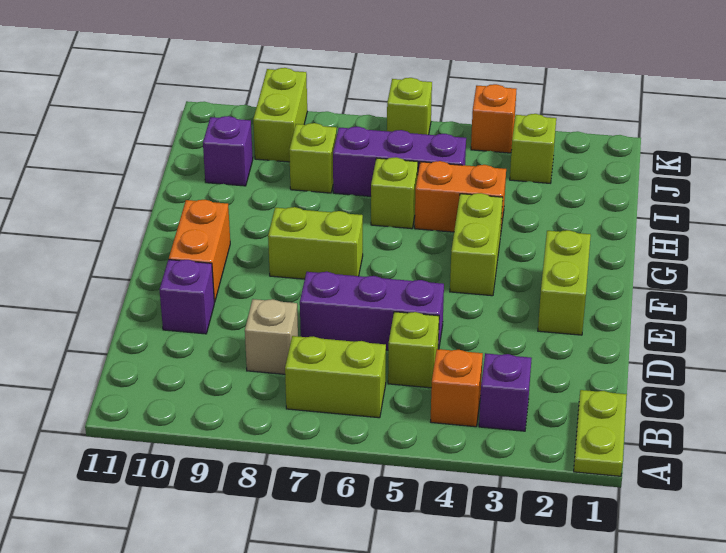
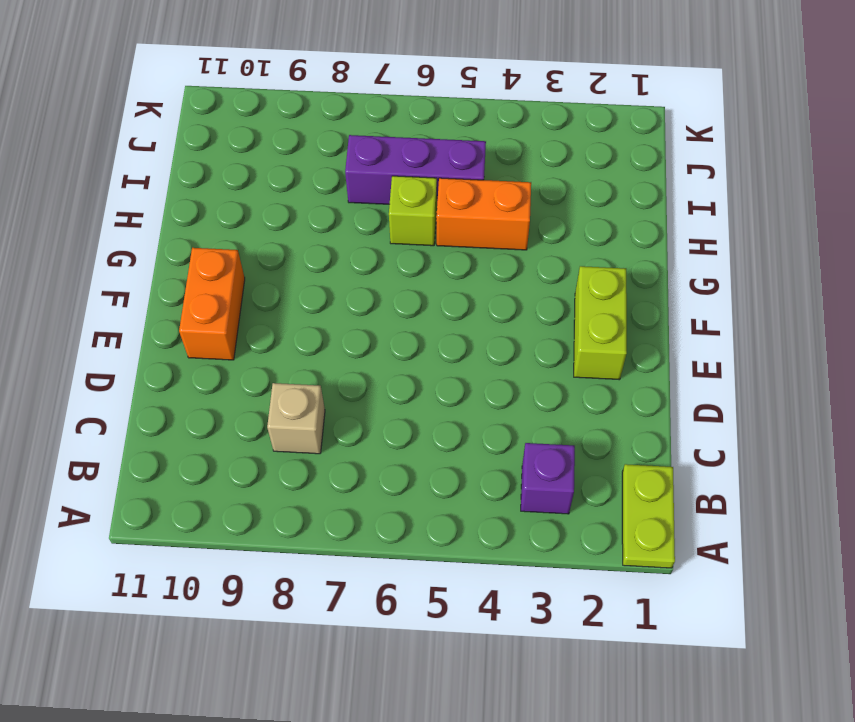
none -> orange 1x1 brick [430,349,483,427]
none -> lime 1x2 brick [285,336,386,418]
none -> lime 1x1 brick [388,312,439,388]

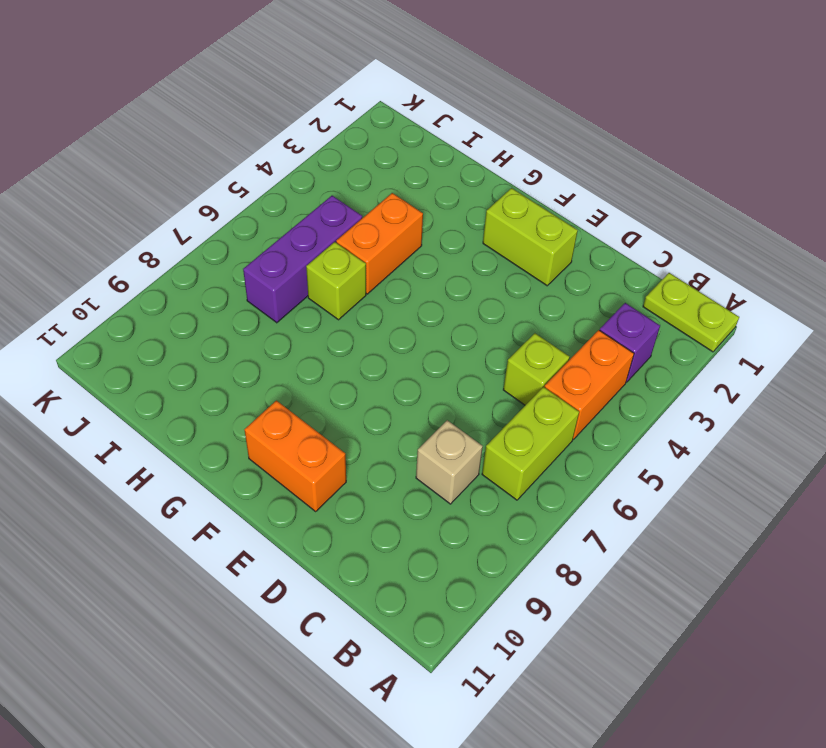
orange 1x2 brick [545,330,634,439] -> orange 1x1 brick [430,349,483,427]
none -> purple 1x3 brick [300,272,444,350]
none -> purple 1x1 brick [159,260,214,334]
none -> lime 1x2 brick [450,193,503,296]

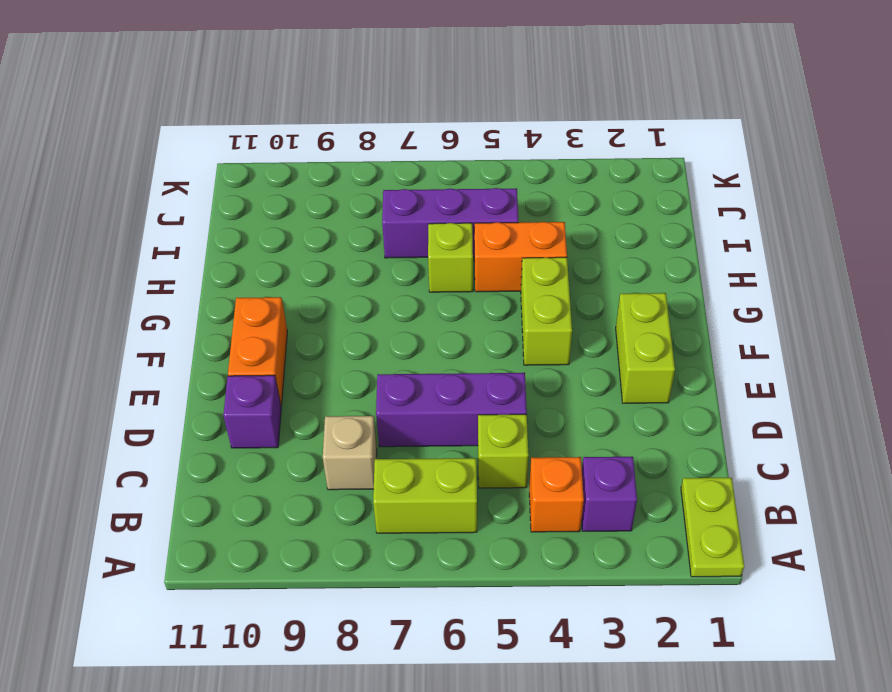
none -> lime 1x2 brick [268,207,363,279]
none -> lime 1x1 brick [289,123,337,193]
none -> purple 1x1 brick [203,116,253,186]

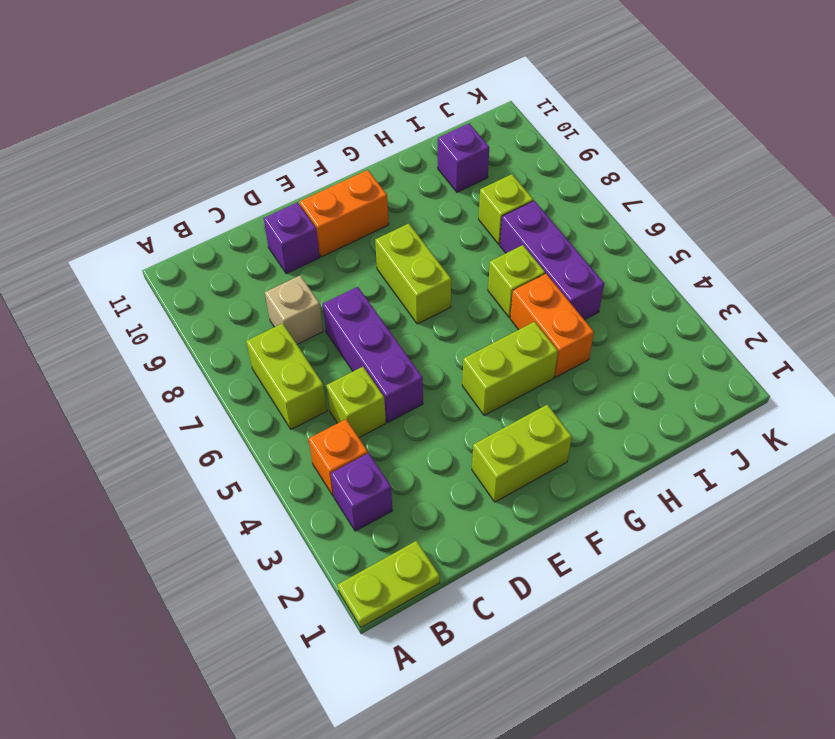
none -> lime 1x1 brick [510,114,556,183]
none -> lime 1x2 brick [253,68,307,162]
none -> orange 1x1 brick [471,84,516,153]

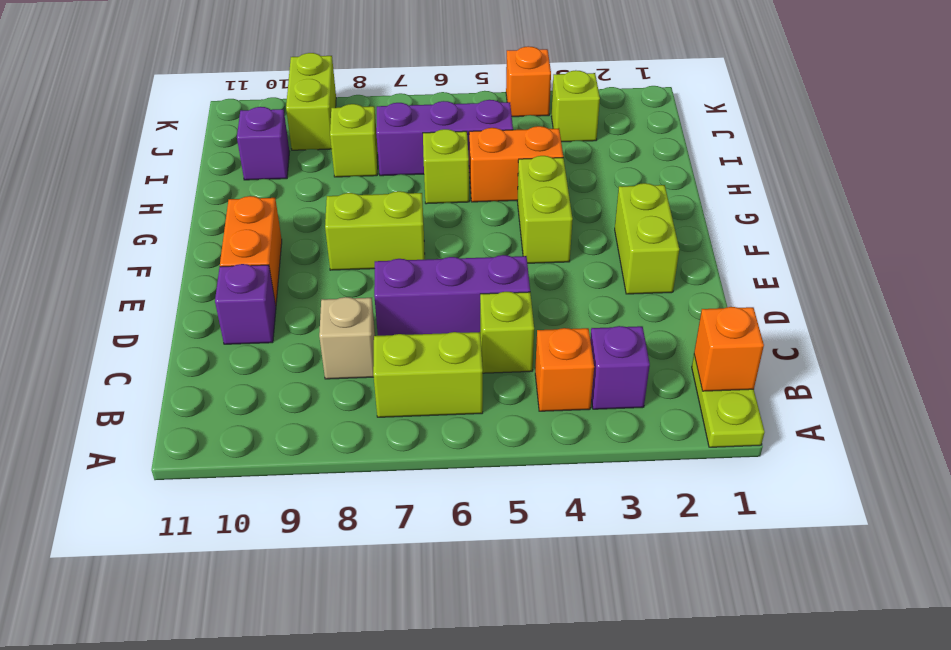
orange 1x1 brick [694,307,764,391] -> none
none -> lime 1x1 brick [387,78,432,135]

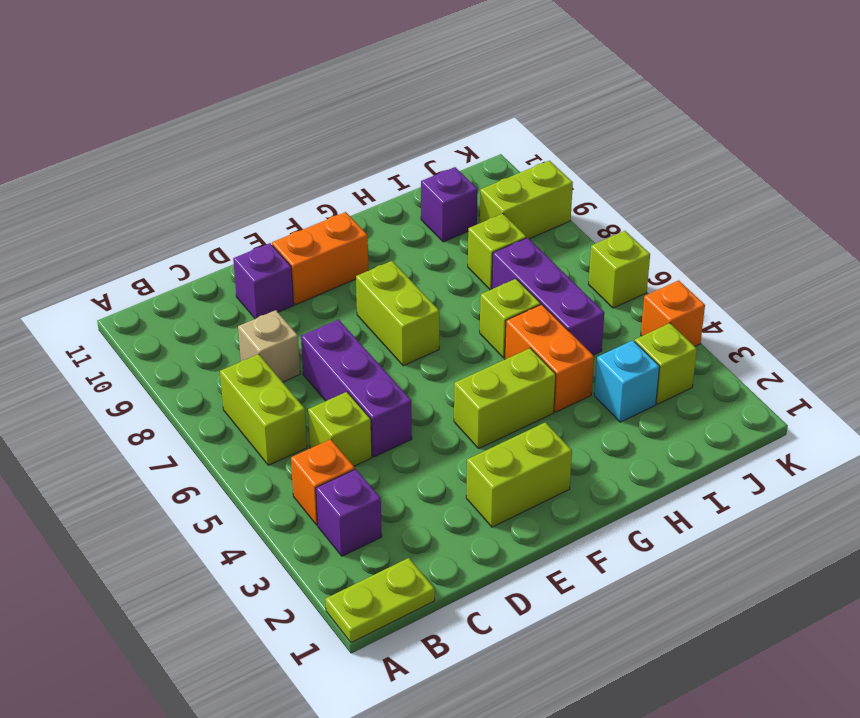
cyan 1x1 brick [594,340,660,422] -> none

